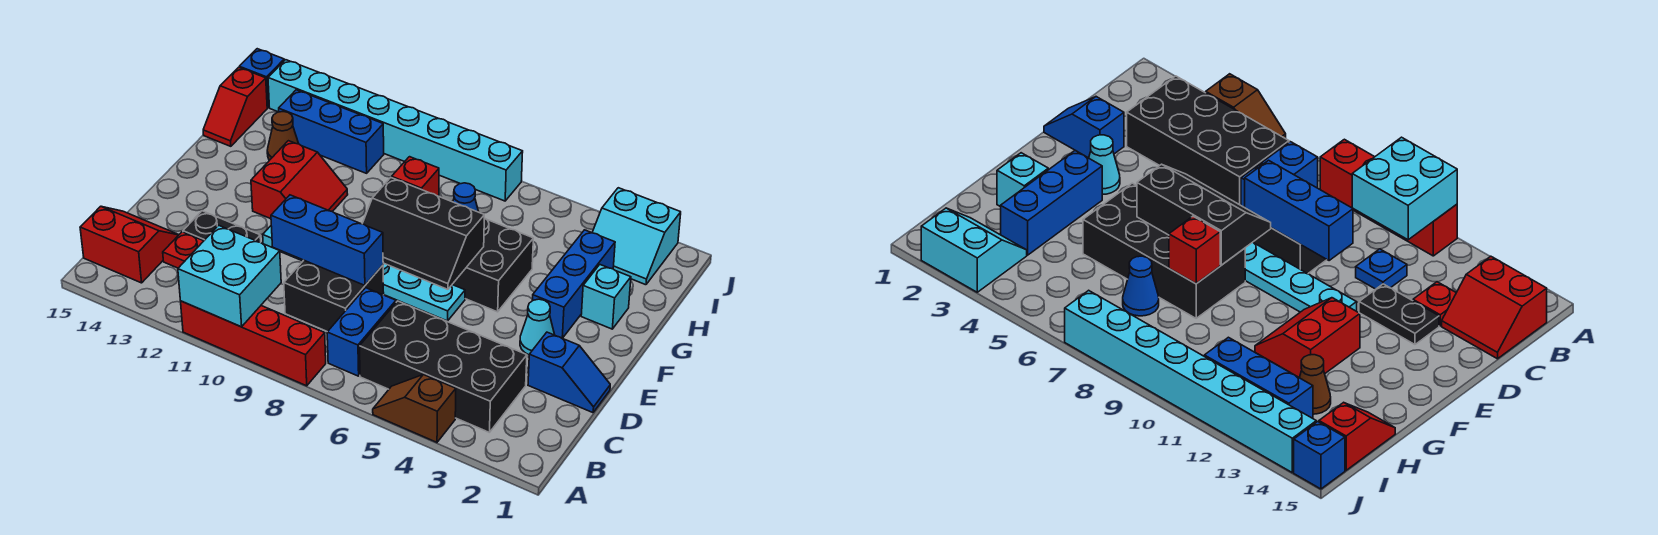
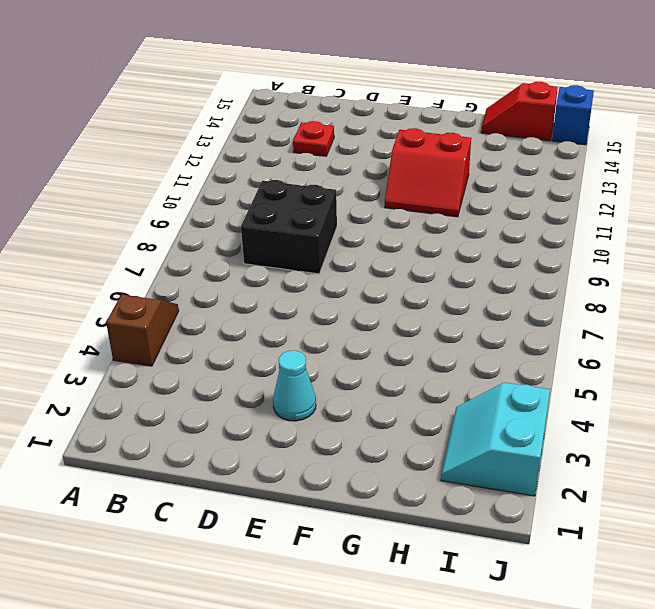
none -> red 1x4 brick [181,301,326,386]
none -> black 2x4 brick [360,301,527,433]
none -> blue 1x2 brick [327,288,396,376]

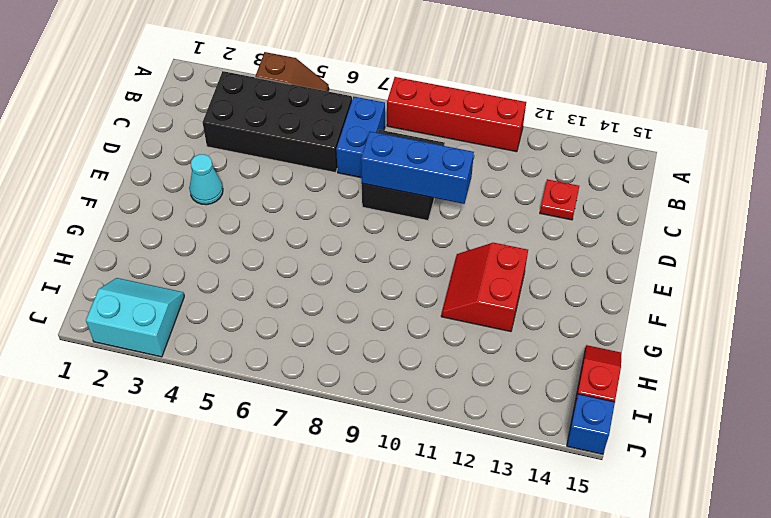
none -> red 2x2 slope [80,206,179,283]
none -> blue 1x1 plate [1356,249,1407,289]
none -> blue 1x2 slope [528,332,610,413]

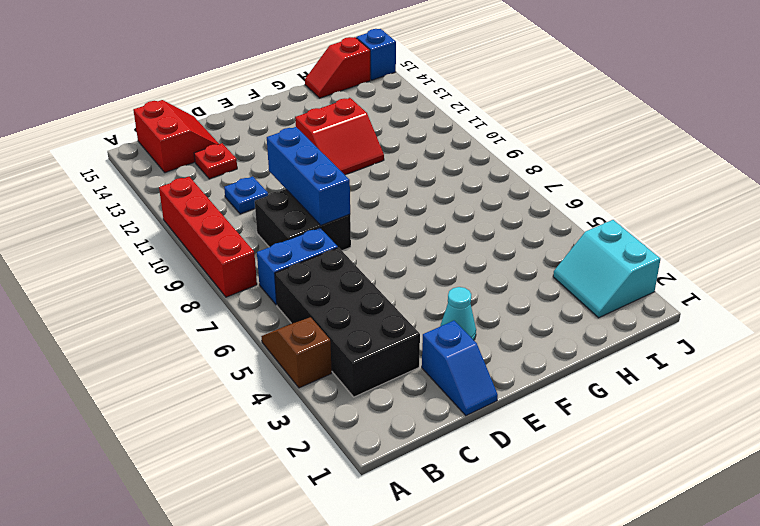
none -> black 1x2 plate [183,211,261,242]
none -> cyan 1x6 plate [263,226,465,321]
none -> blue 1x3 brick [532,230,615,338]

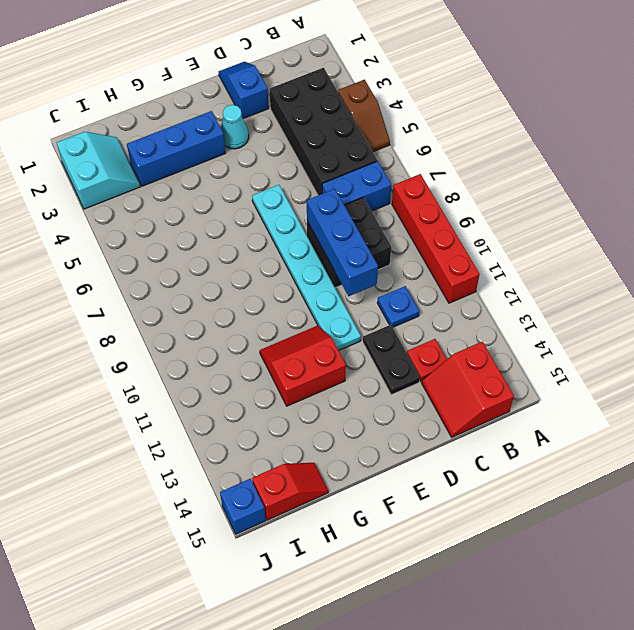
none -> black 2x4 brick [452,218,533,312]
none -> cyan 1x1 brick [581,265,631,329]
none -> blue 1x1 cone [453,183,479,212]

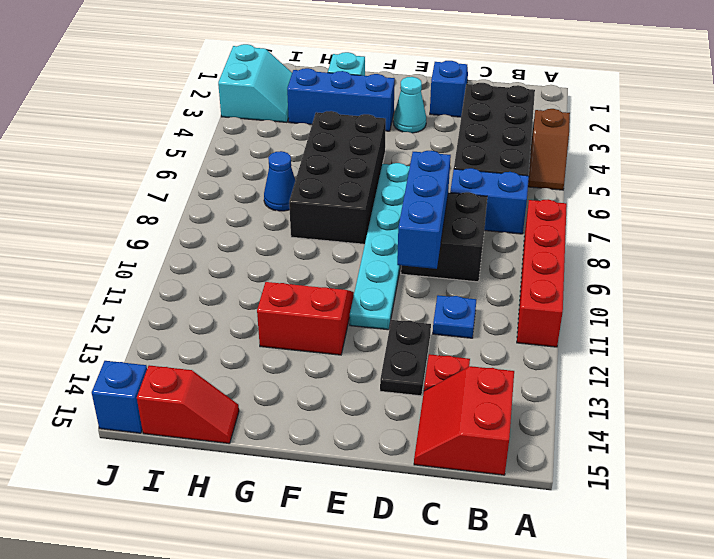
none -> brown 1x1 cone [267,112,299,160]
none -> blue 1x3 brick [279,90,384,173]
none -> cyan 1x8 brick [268,60,523,201]

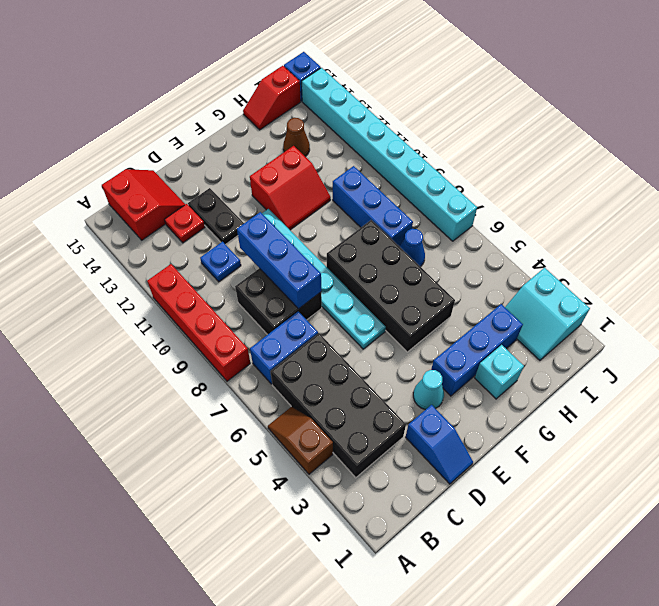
blue 1x3 brick [333,166,413,247] -> blue 1x3 brick moved to [279,90,384,173]
none -> cyan 2x2 brick [178,225,281,327]
none -> black 2x3 slope [362,178,484,289]
none -> red 1x1 brick [392,157,439,196]

